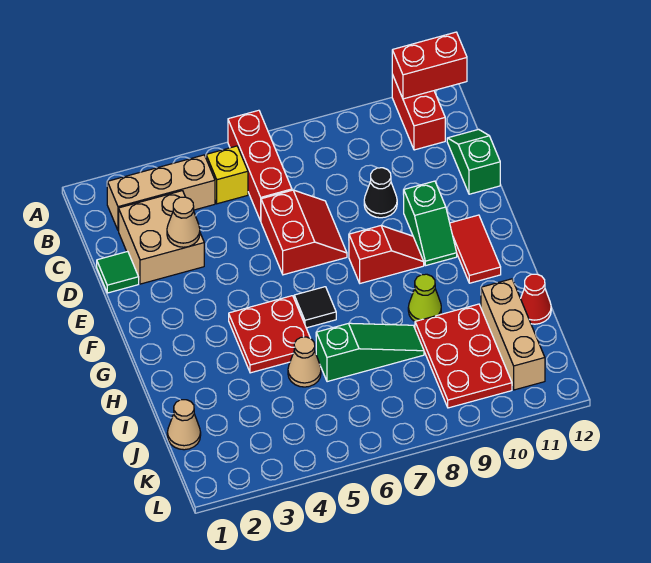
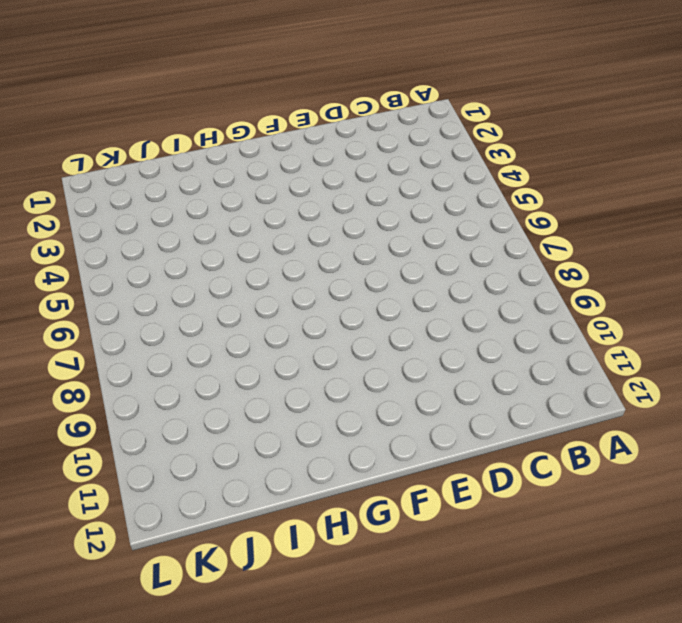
none -> red 1x3 brick [228,110,292,221]
none -> red 1x2 brick [392,75,445,150]
none -> tan 1x3 brick [107,155,215,231]

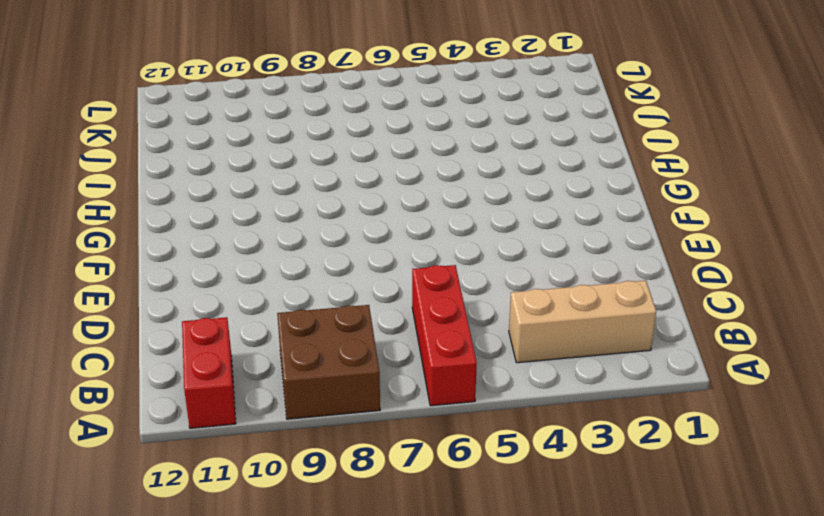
brown 2x2 brick [277,305,380,419] -> none
none -> yellow 1x1 brick [206,146,248,204]
none -> tan 2x2 brick [119,191,204,284]
none -> green 1x2 slope [447,129,500,194]

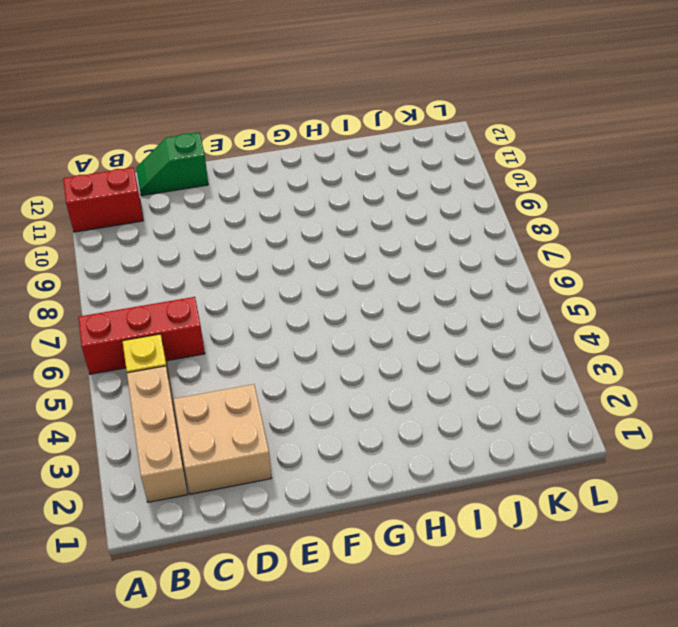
none -> green 1x1 tile [97,251,139,293]
none -> red 2x2 slope [261,190,347,275]
none -> black 1x1 cone [364,168,397,218]

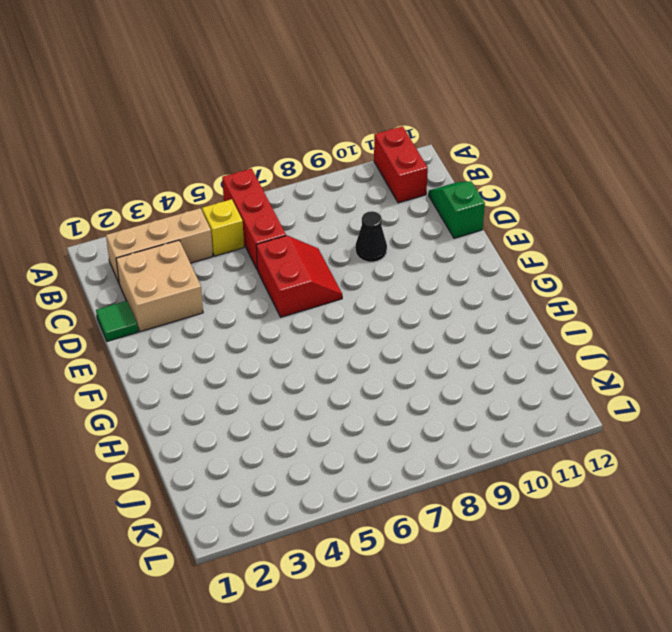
none -> green 1x2 slope [404,181,457,266]
none -> red 1x2 slope [349,226,424,283]
none -> red 1x2 tile [450,215,501,283]

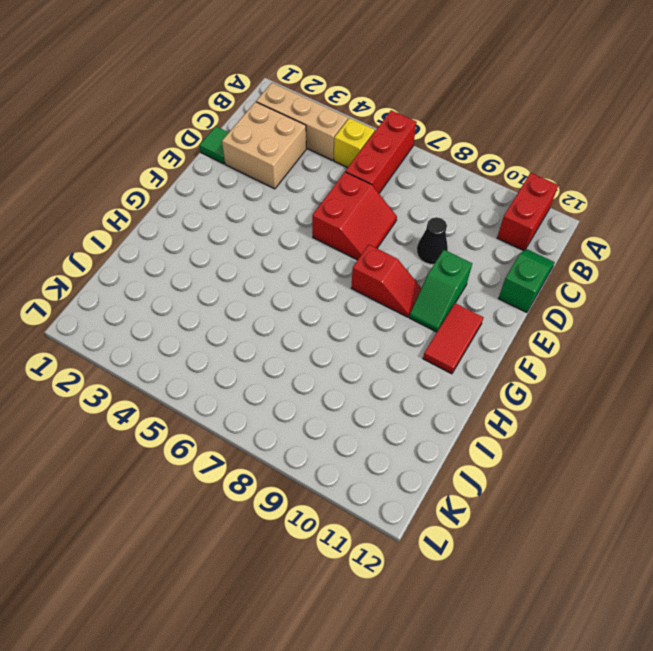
none -> red 2x2 plate [229,296,310,373]
none -> black 1x1 tile [294,287,336,328]
none -> lime 1x1 cone [408,274,441,321]

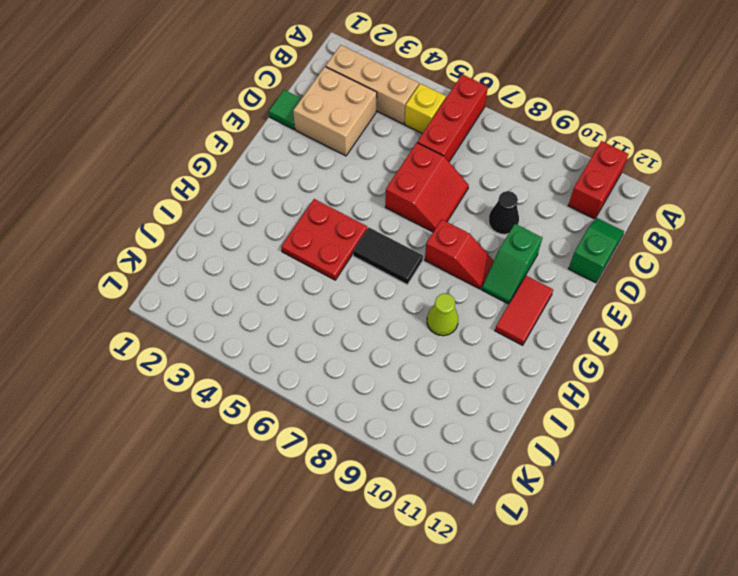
black 1x2 tile [353,227,423,285] -> black 1x1 tile [294,287,336,328]
none -> tan 1x1 cone [288,337,321,387]
none -> green 1x3 slope [316,323,424,382]
none -> red 2x3 plate [415,304,512,408]

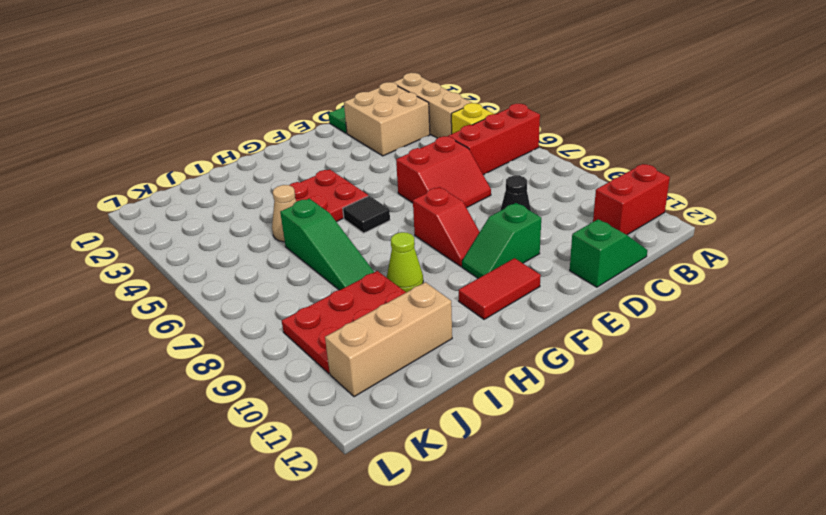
none -> red 1x1 cone [521,274,551,324]
none -> tan 1x1 cone [167,400,201,450]
none -> red 1x2 brick [392,32,467,99]

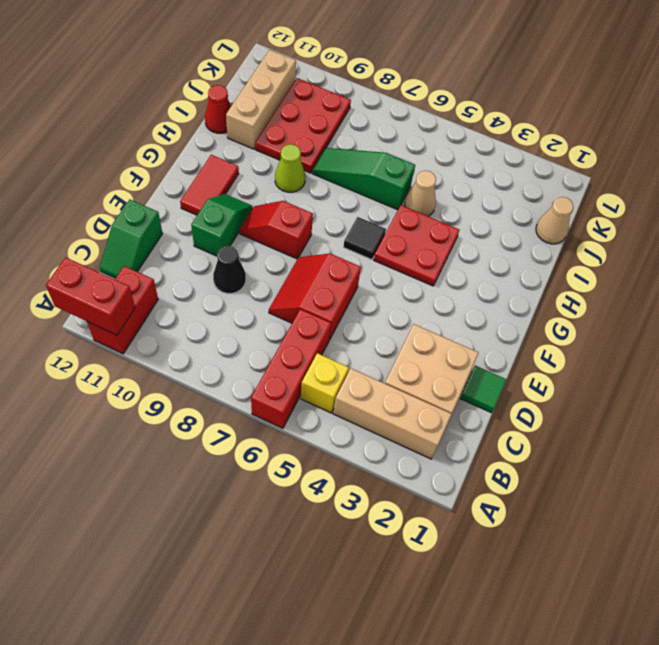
none -> tan 1x1 cone [167,197,200,247]

